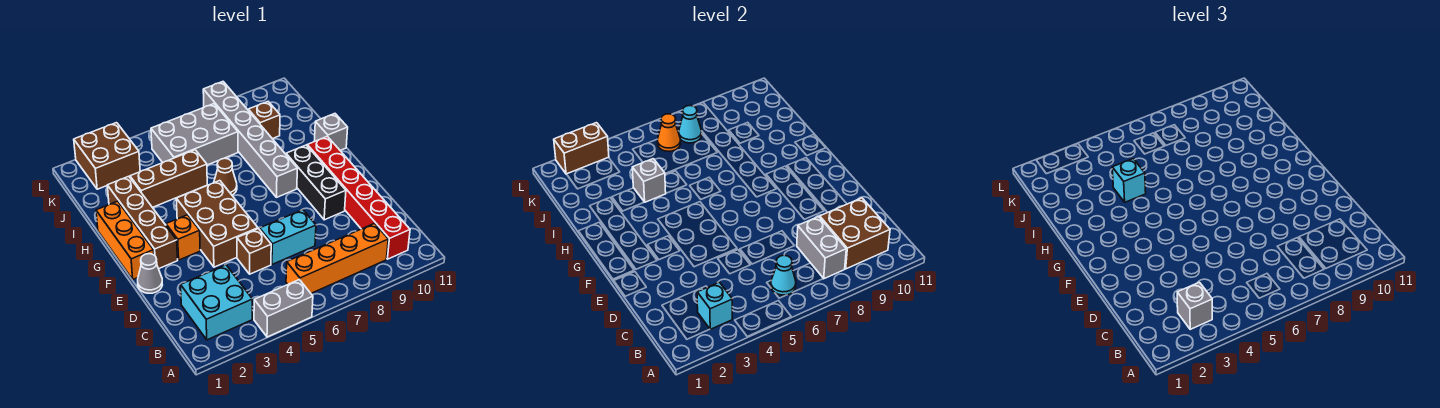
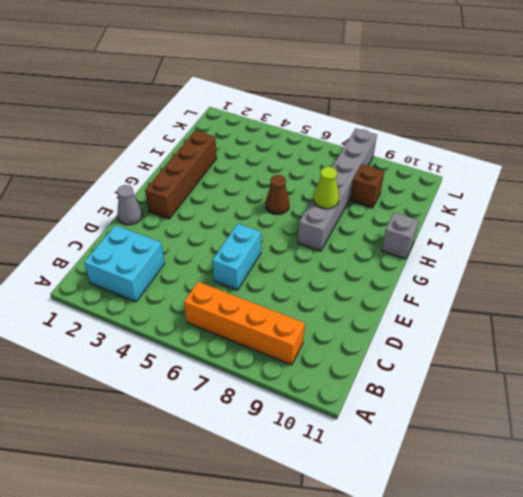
cyan 1x2 brick [212,224,261,290] -> cyan 1x2 brick turned to [260,210,316,264]
lime 1x1 cone [314,167,339,209] -> none
none -> grey 1x2 brick [254,280,313,337]
none -> red 1x6 brick [307,136,410,259]
none -> brown 1x1 brick [237,229,271,274]

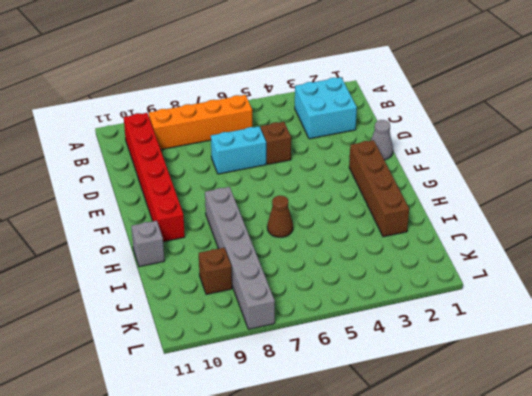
none -> grey 1x2 brick [254,280,313,337]
none -> brown 2x3 brick [176,181,258,267]
none -> black 1x3 brick [286,145,346,220]

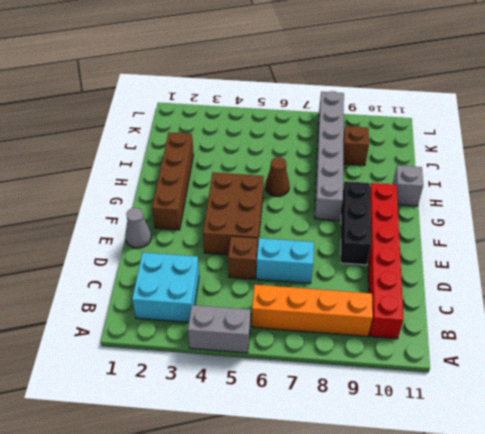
none -> orange 1x3 brick [96,201,154,279]
none -> orange 1x1 brick [166,215,200,260]
none -> brown 1x3 brick [130,150,207,208]

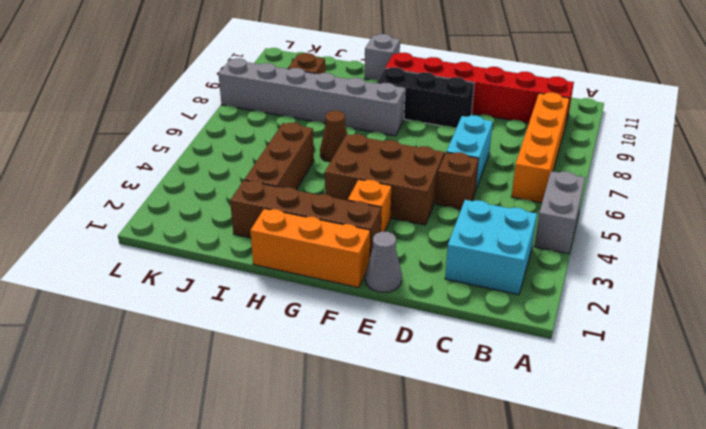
none -> grey 2x3 brick [151,104,238,165]
none -> brown 2x2 brick [74,123,140,189]
none -> cyan 1x1 brick [697,282,732,329]

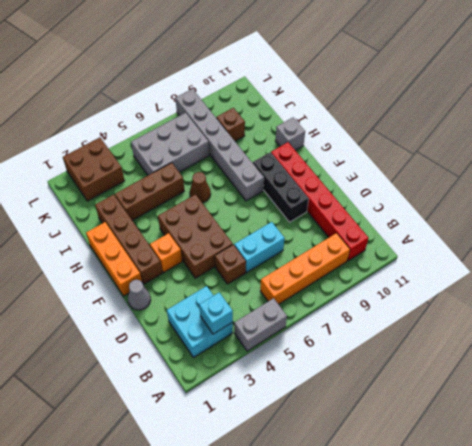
none -> cyan 1x1 cone [771,255,796,295]
none -> grey 1x2 brick [797,217,846,279]
none -> brown 2x2 brick [820,198,890,269]

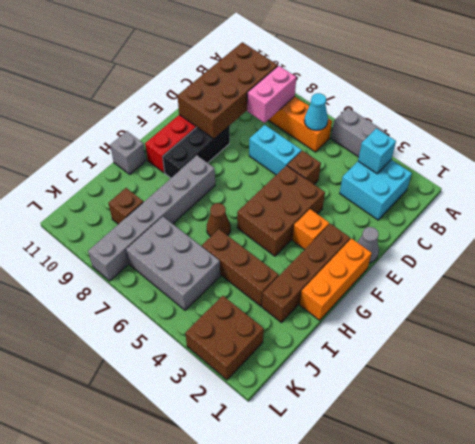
pink 1x2 brick [247,66,296,123] -> grey 1x2 brick [797,217,846,279]
brown 2x4 brick [178,42,278,139] -> brown 2x2 brick [820,198,890,269]
none -> grey 1x1 brick [632,159,666,202]
none -> orange 1x1 cone [658,114,681,151]
none -> cyan 1x1 cone [679,106,702,143]

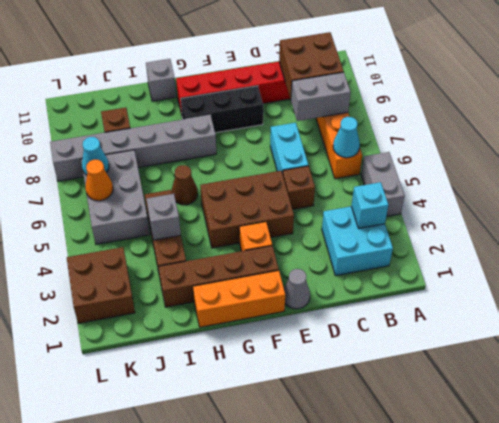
none -> brown 1x2 brick [554,123,609,174]
none -> grey 1x1 brick [1177,282,1212,329]
none -> cyan 1x1 brick [1112,159,1146,202]

